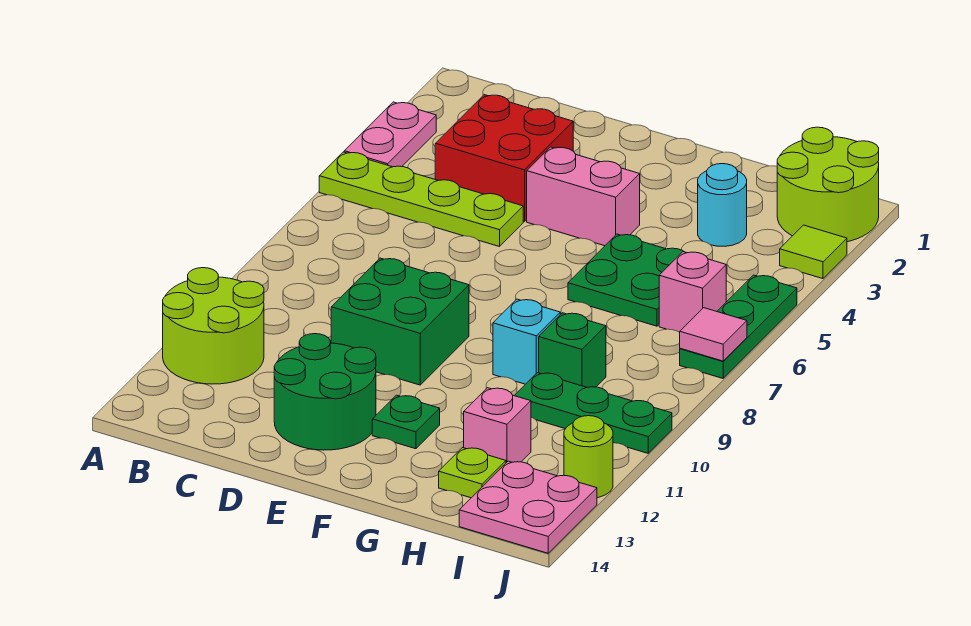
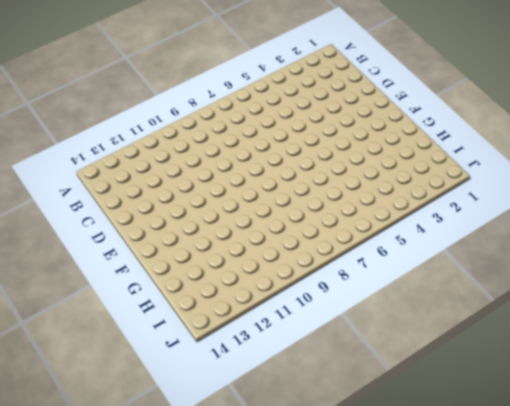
none -> pink 1x2 plate [344,102,436,167]
none -> lime 1x4 plate [319,152,523,247]
none -> lime 2x2 round brick [163,268,264,384]

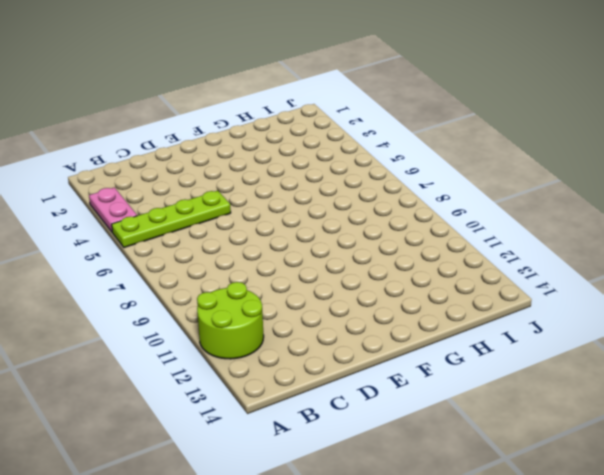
none -> red 2x2 brick [435,95,573,222]
none -> green 2x2 brick [331,258,469,385]
none -> green 2x2 round brick [274,334,376,450]

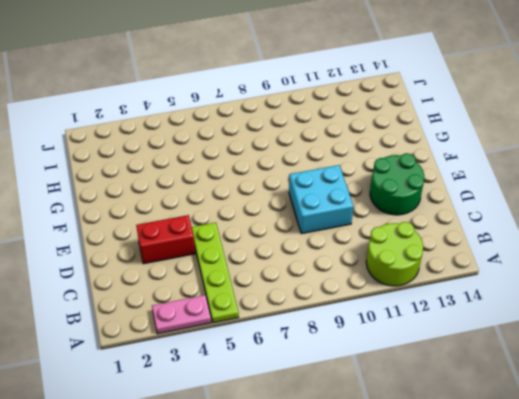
red 1x2 brick [136,215,195,264] -> red 2x2 brick [435,95,573,222]
cyan 2x2 brick [289,165,353,234] -> green 2x2 brick [331,258,469,385]
none -> pink 1x2 brick [527,147,640,246]
none -> green 1x1 plate [372,395,440,449]
none -> green 2x2 plate [568,234,684,326]

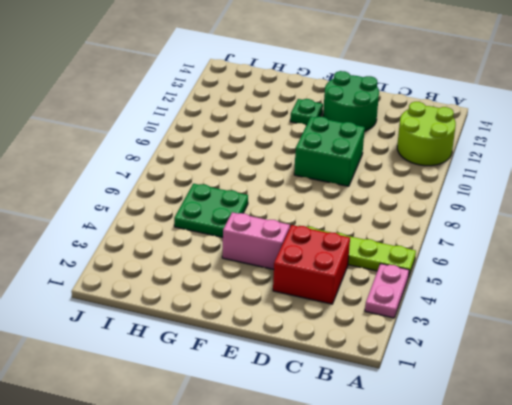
none -> cyan 1x1 brick [493,299,560,384]
none -> cyan 1x1 round brick [698,164,747,246]
none -> green 1x1 brick [539,313,606,387]

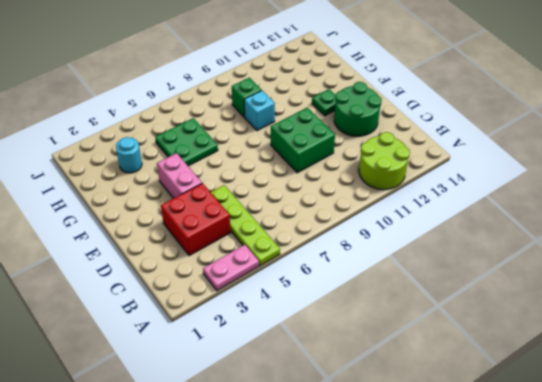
none -> green 1x3 plate [514,373,672,453]
none -> pink 1x1 brick [464,388,531,463]
none -> lime 1x1 plate [439,448,506,498]

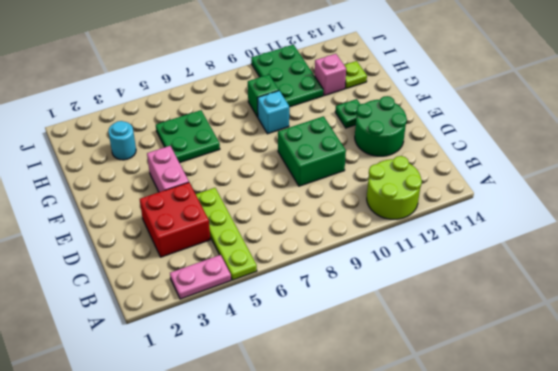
green 2x3 plate [251,45,323,107] -> green 1x3 plate [514,373,672,453]
none -> lime 2x2 round brick [777,127,879,242]
none -> pink 1x1 brick [659,252,726,332]
none -> pink 2x2 plate [459,461,597,553]

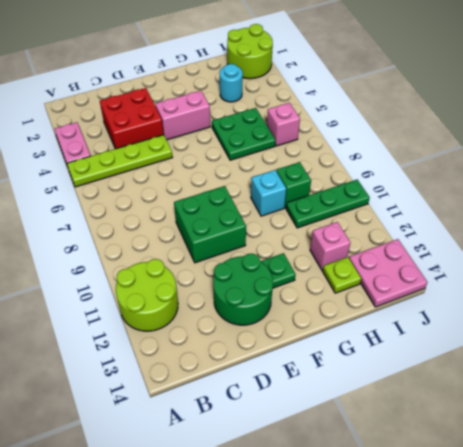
none -> lime 1x1 tile [780,225,847,279]
none -> green 1x3 plate [680,275,797,378]
none -> lime 1x1 round brick [564,416,613,498]

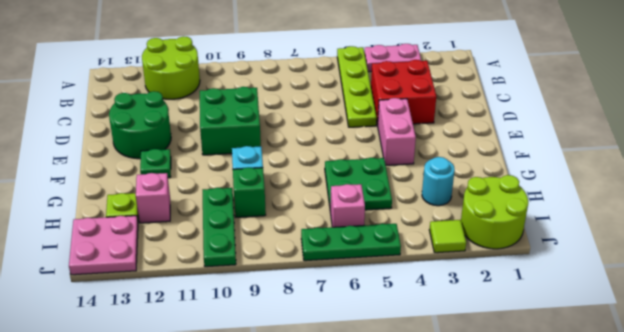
none -> lime 1x1 round brick [564,416,613,498]
none -> pink 1x1 tile [680,308,747,361]

